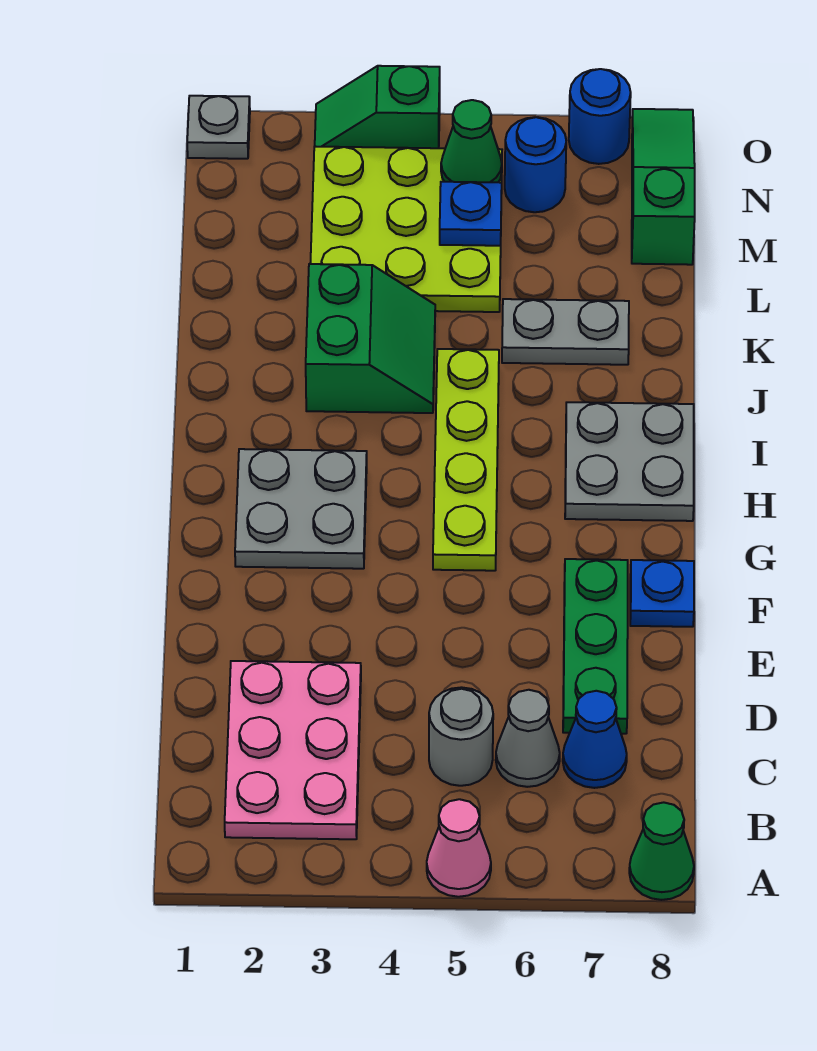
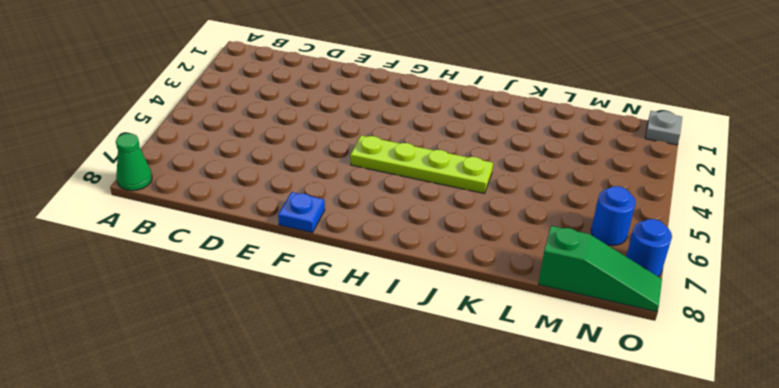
none -> pink 1x1 cone [427,799,491,897]
none -> pink 2x3 plate [225,661,361,839]
none -> grey 1x1 round brick [429,687,493,786]

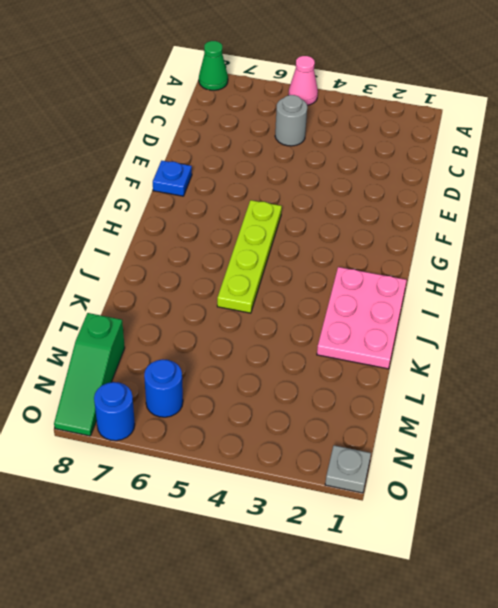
pink 2x3 plate [317,267,407,369] -> pink 2x3 plate moved to [225,661,361,839]
none -> grey 1x1 cone [496,690,560,787]
none -> blue 1x1 cone [563,691,627,788]
none -> green 1x3 plate [563,559,628,734]

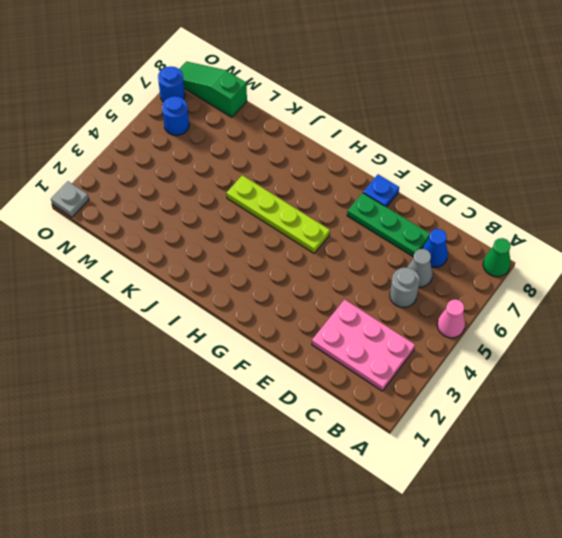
none -> grey 2x2 plate [235,449,367,569]
none -> grey 2x2 plate [565,402,694,521]
none -> green 2x2 slope [306,264,435,413]

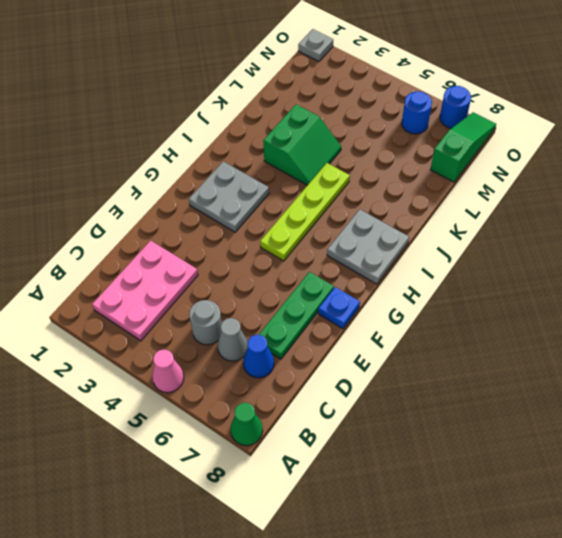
none -> grey 1x2 plate [502,299,629,365]
none -> lime 3x3 plate [310,146,502,312]
none -> green 1x2 slope [315,66,440,148]

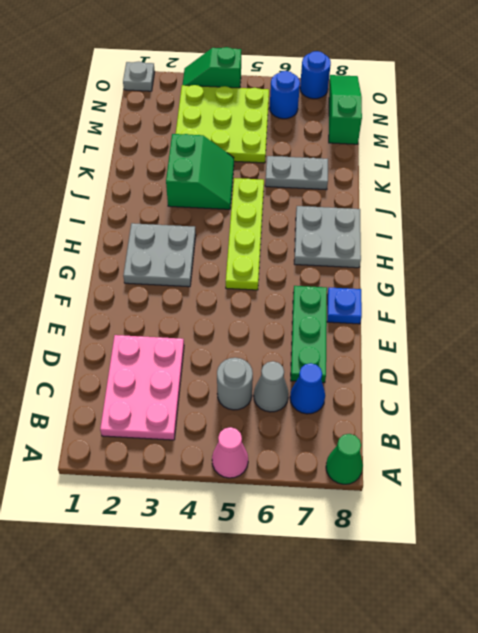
none -> blue 1x1 plate [440,182,502,246]
none -> green 1x1 cone [441,100,502,182]

